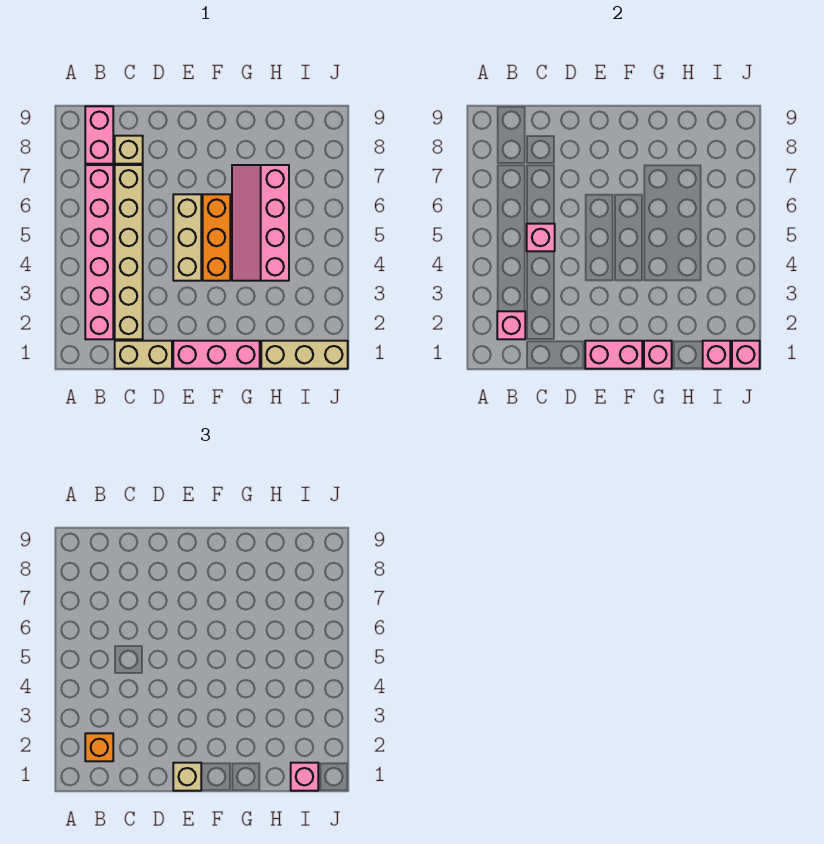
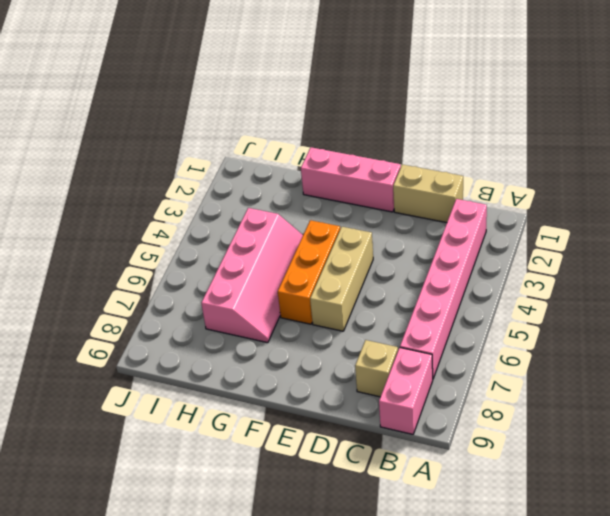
none -> tan 1x6 brick [115,165,143,339]
none -> tan 1x3 brick [261,341,348,369]
none -> pink 1x1 brick [497,311,525,339]

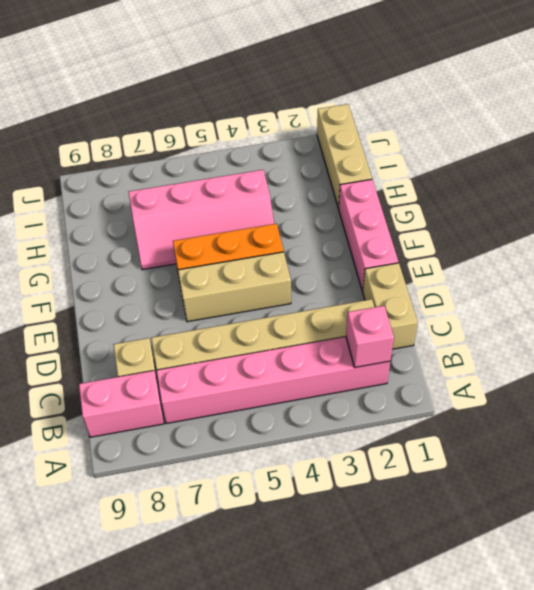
none -> pink 1x1 brick [527,224,555,251]
none -> pink 1x2 brick [585,341,642,369]
none -> pink 1x1 brick [644,341,672,369]

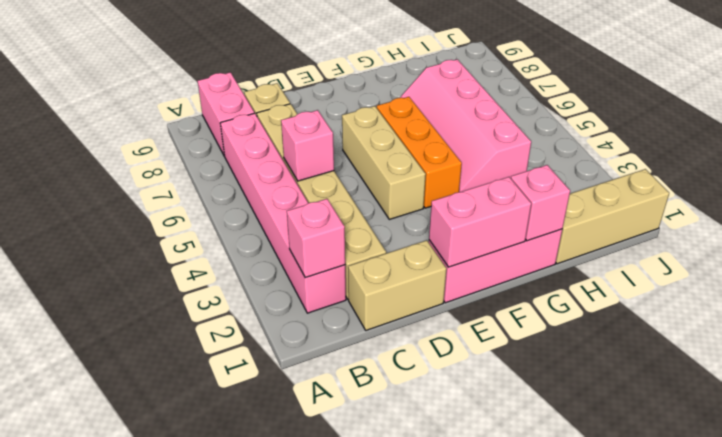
none -> pink 1x1 brick [703,341,730,369]
none -> pink 1x1 brick [732,341,760,369]
none -> orange 1x1 brick [85,733,113,761]

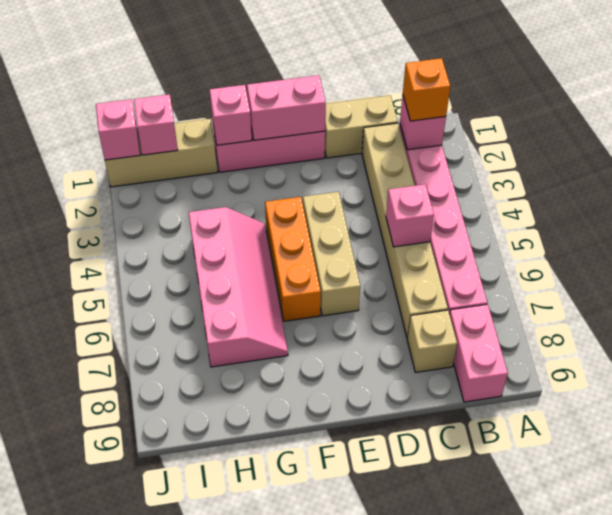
none -> tan 1x1 brick [173,763,201,791]
none -> pink 1x1 brick [291,763,318,791]

